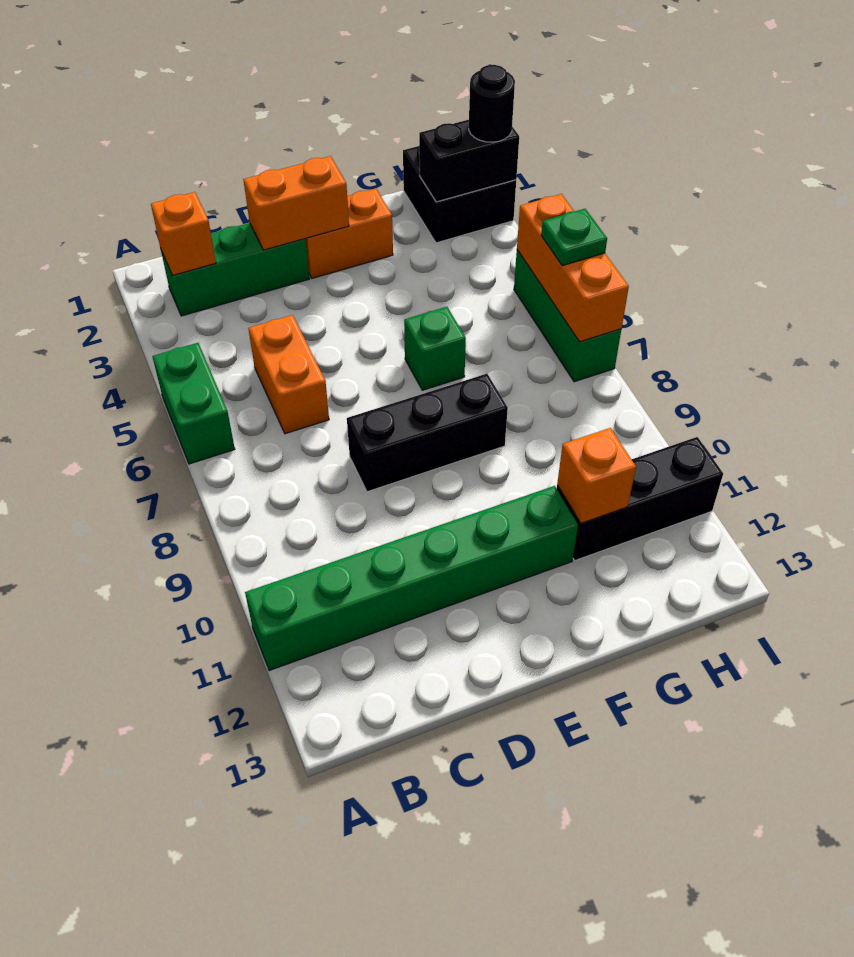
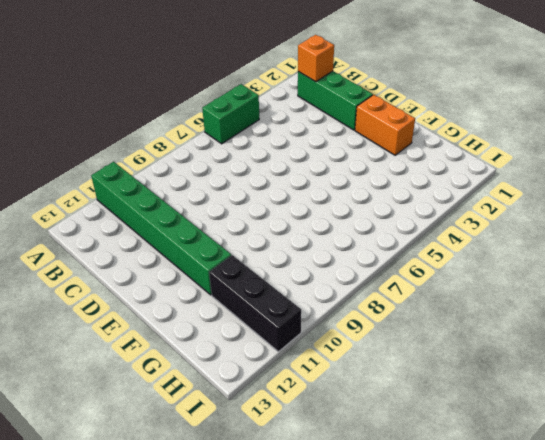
none -> orange 1x2 brick [248,315,329,434]
none -> black 1x3 brick [347,374,508,492]
none -> green 1x1 brick [404,307,466,390]

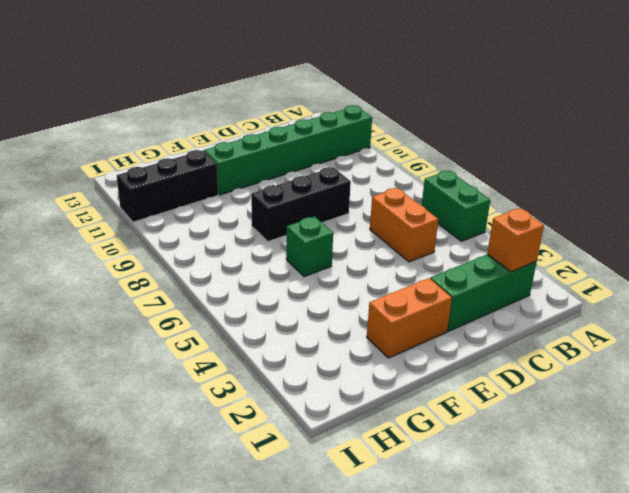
none -> black 2x2 brick [403,146,516,243]
none -> green 1x3 brick [514,250,621,382]
none -> orange 1x2 brick [243,156,349,250]

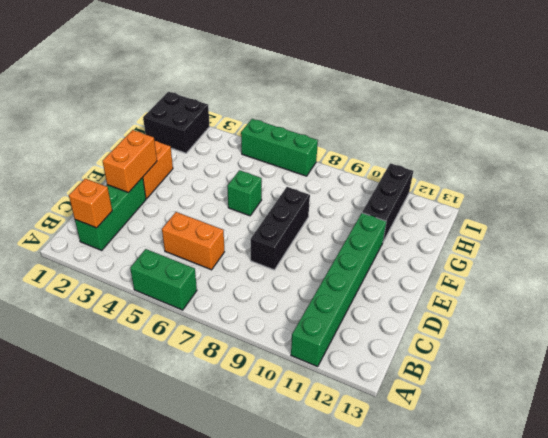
none -> orange 1x1 brick [557,428,636,523]
none -> black 1x2 brick [419,120,519,202]
none -> orange 1x3 brick [517,194,629,342]

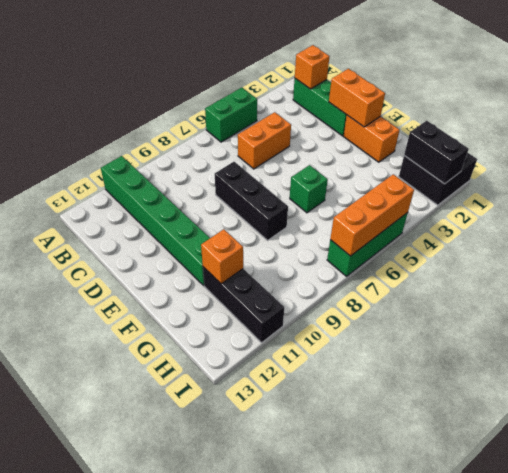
none -> black 1x1 round brick [469,65,515,142]
none -> green 1x1 plate [541,209,607,266]

